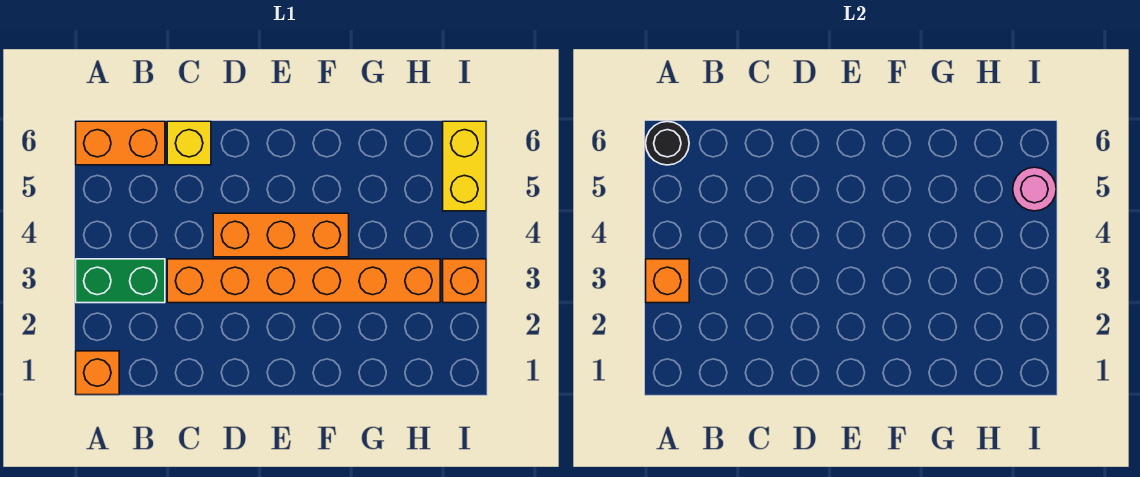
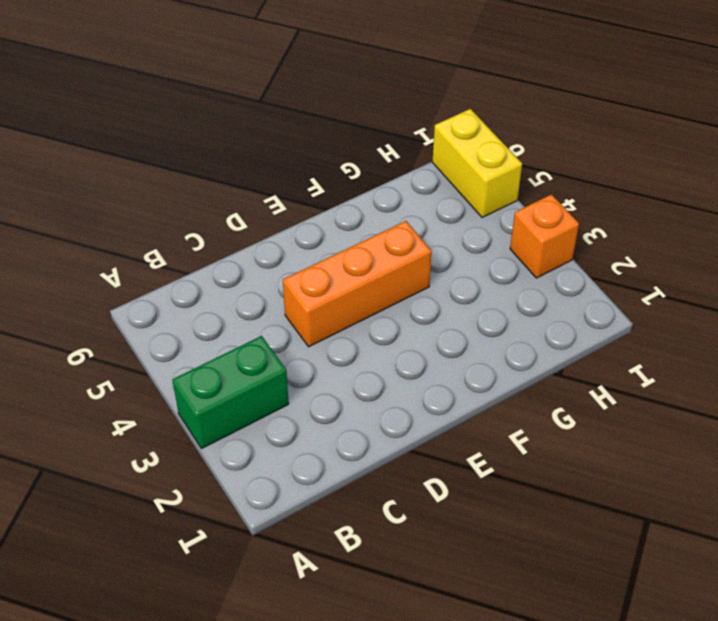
none -> orange 1x1 brick [76,351,119,395]
none -> orange 1x2 brick [76,121,165,165]

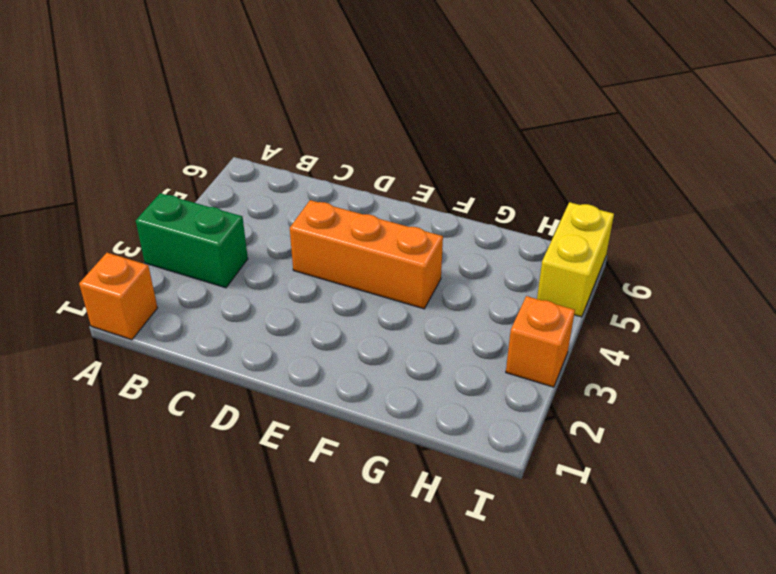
none -> orange 1x2 brick [76,121,165,165]
none -> orange 1x6 brick [167,259,440,303]

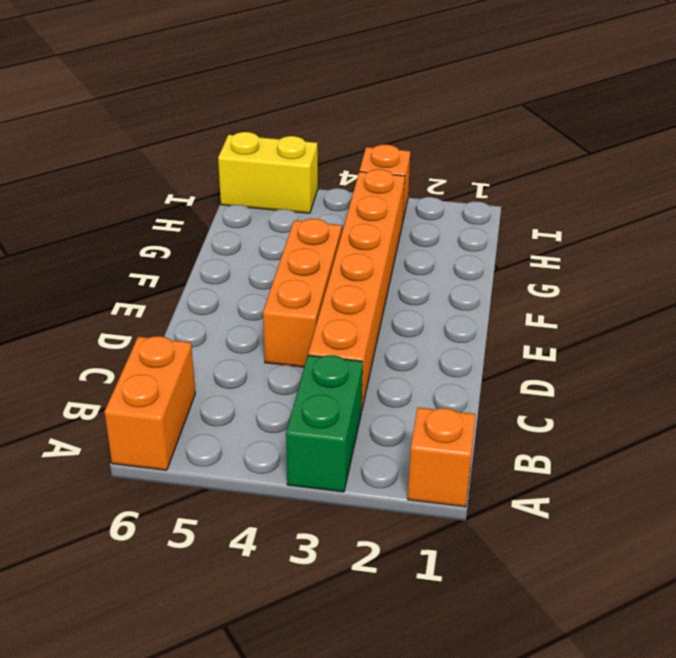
none -> yellow 1x1 brick [167,121,211,165]
none -> orange 1x1 brick [646,259,689,303]

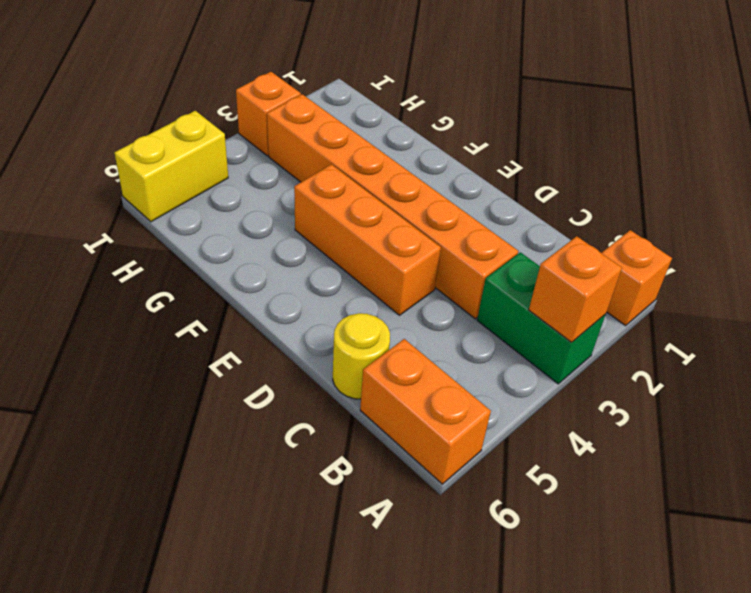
yellow 1x1 round brick [333,313,390,399] -> yellow 1x1 brick [167,121,211,165]
none -> black 1x1 round brick [646,121,689,165]
none -> pink 1x1 round brick [1013,167,1056,211]

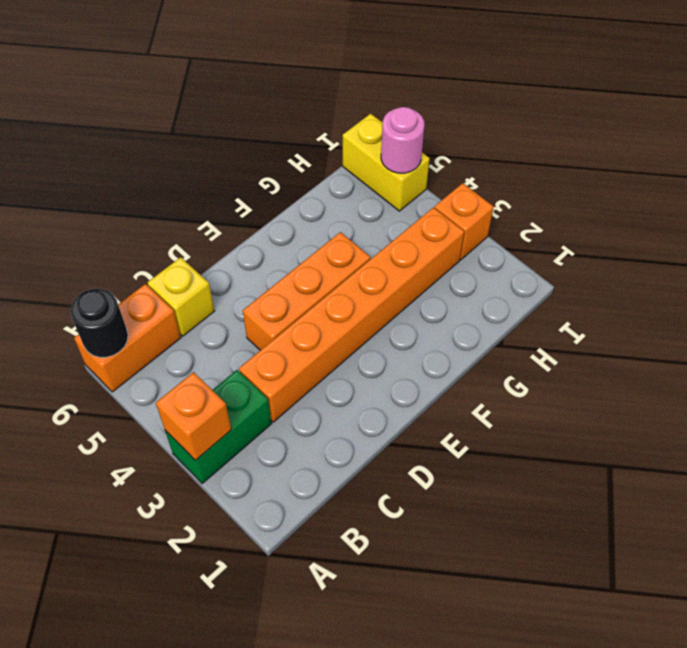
none -> orange 1x1 brick [76,351,119,395]

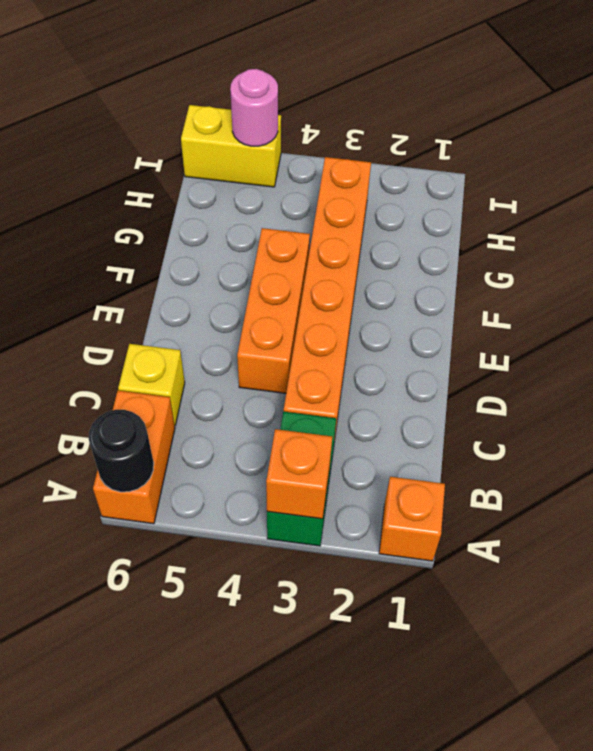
none -> orange 1x1 brick [443,259,486,303]

